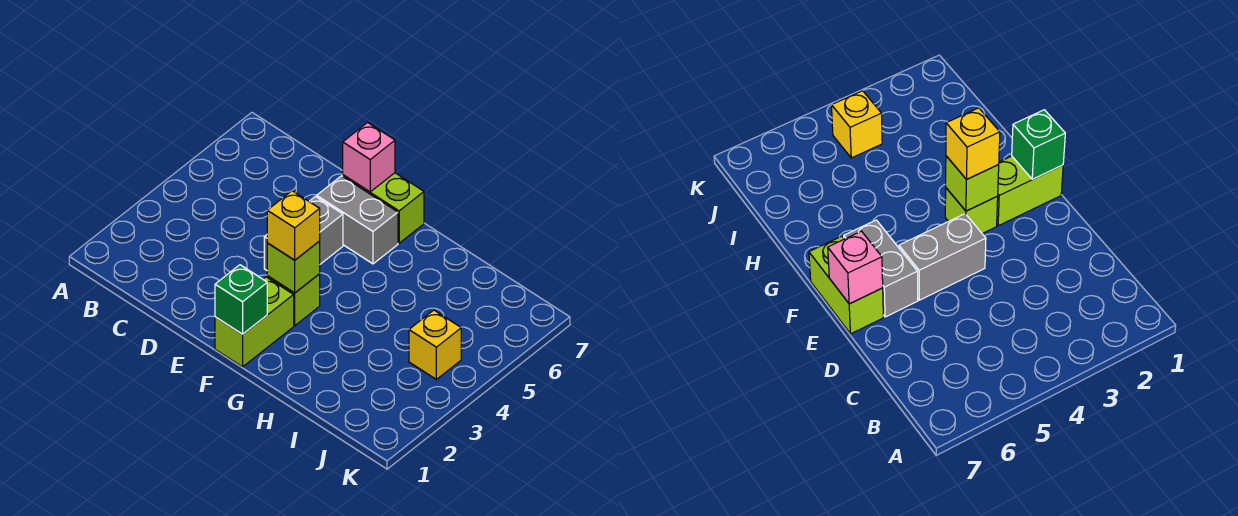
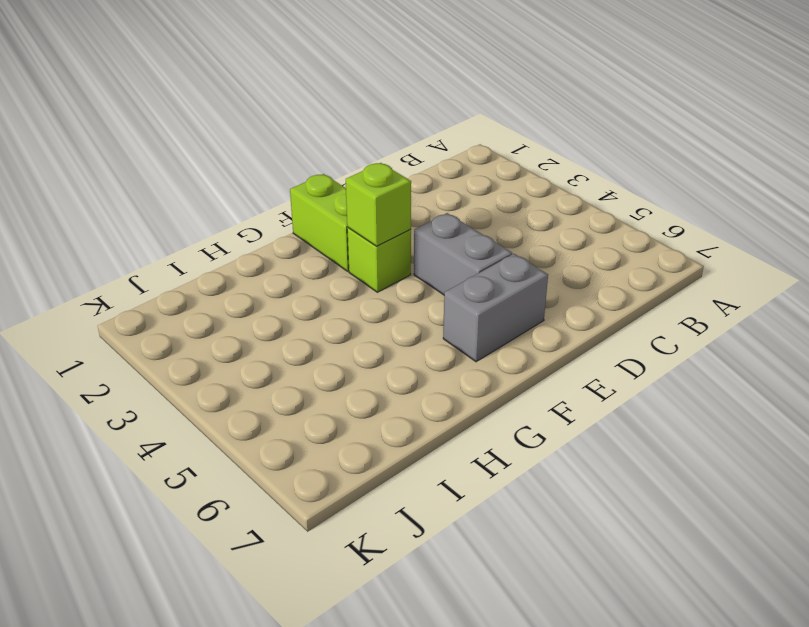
none -> lime 1x2 brick [343,173,424,243]
none -> yellow 1x1 brick [409,310,461,379]

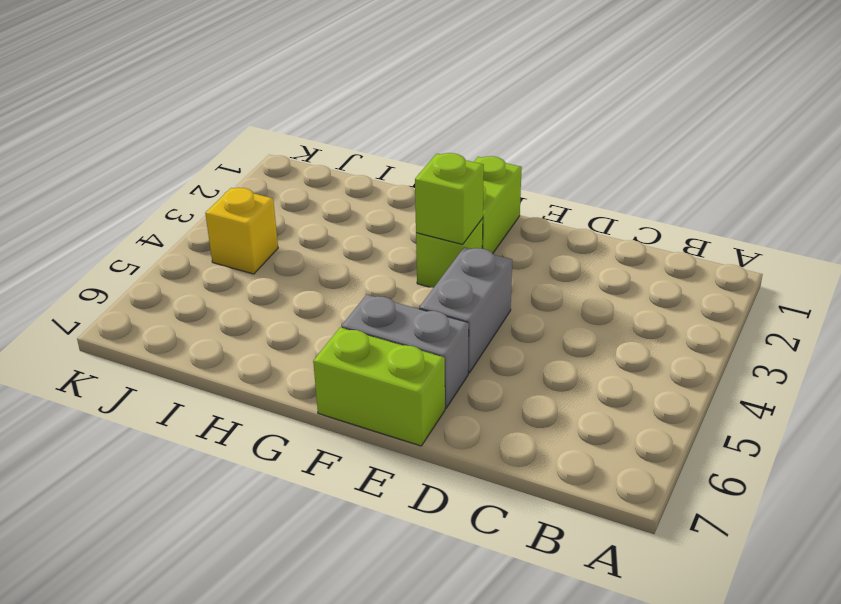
none -> pink 1x1 brick [343,122,395,192]
none -> green 1x1 brick [215,265,267,334]

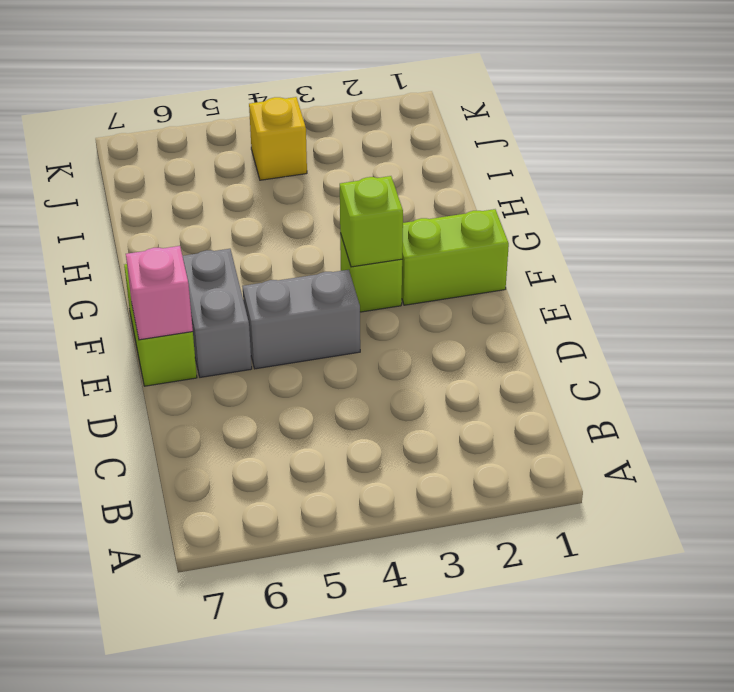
none -> green 1x1 brick [215,265,267,334]
none -> yellow 1x1 brick [267,191,320,260]

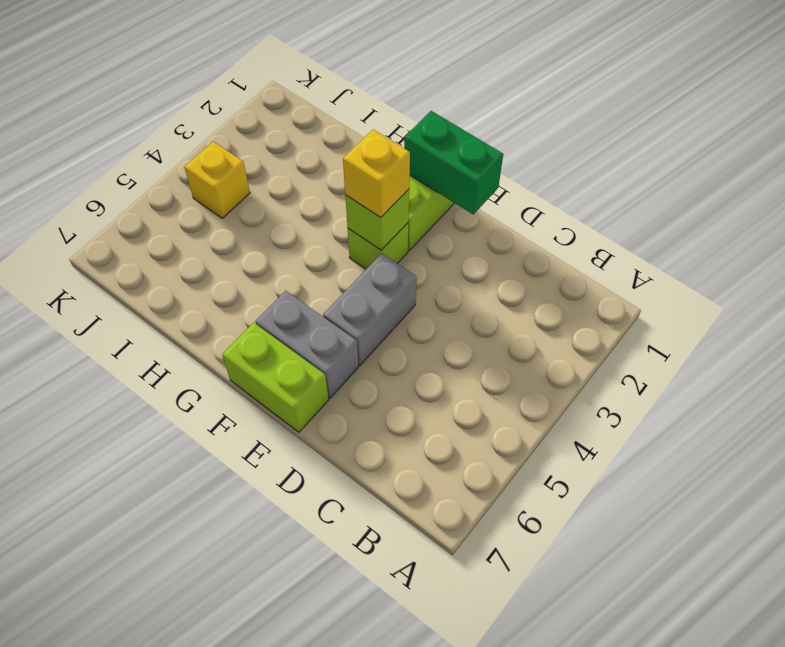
green 1x2 brick [404,111,503,214] -> green 1x1 brick [215,265,267,334]
none -> pink 1x1 brick [343,122,395,192]

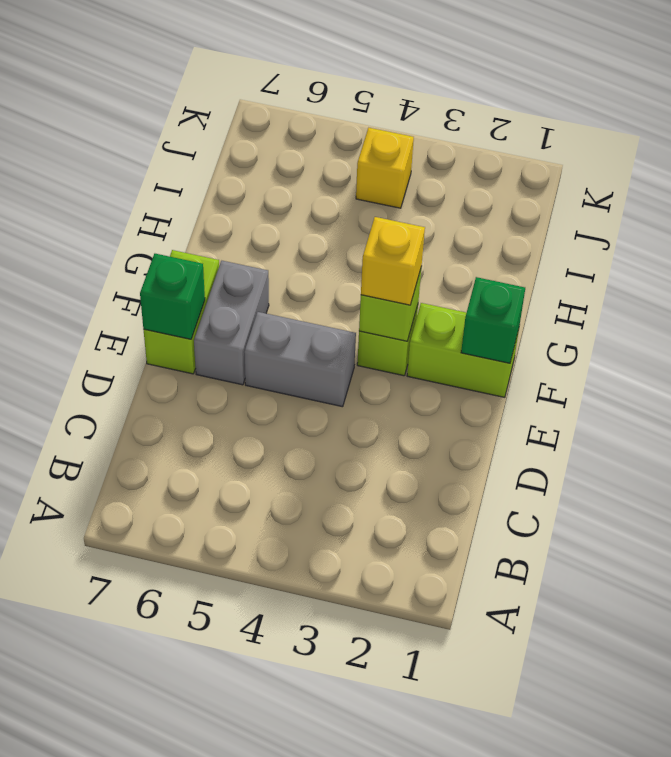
green 1x1 brick [140,254,205,339] -> pink 1x1 brick [343,122,395,192]

